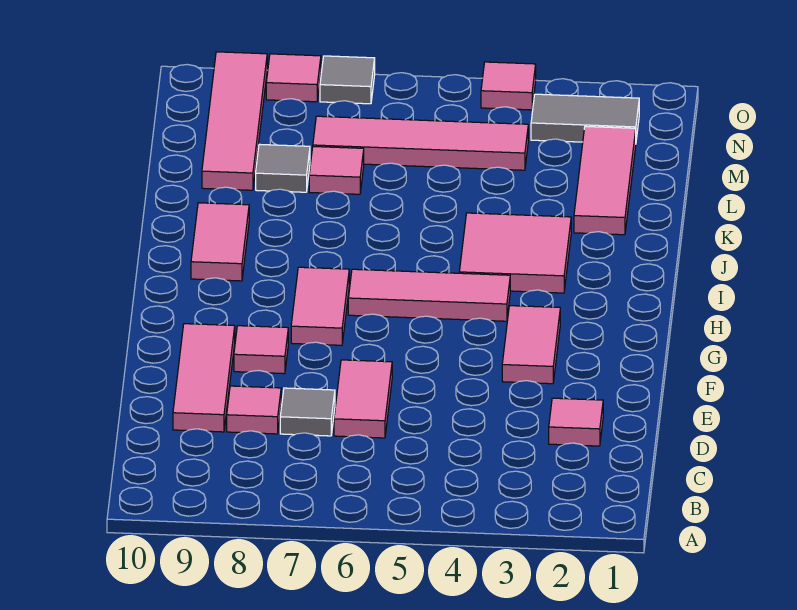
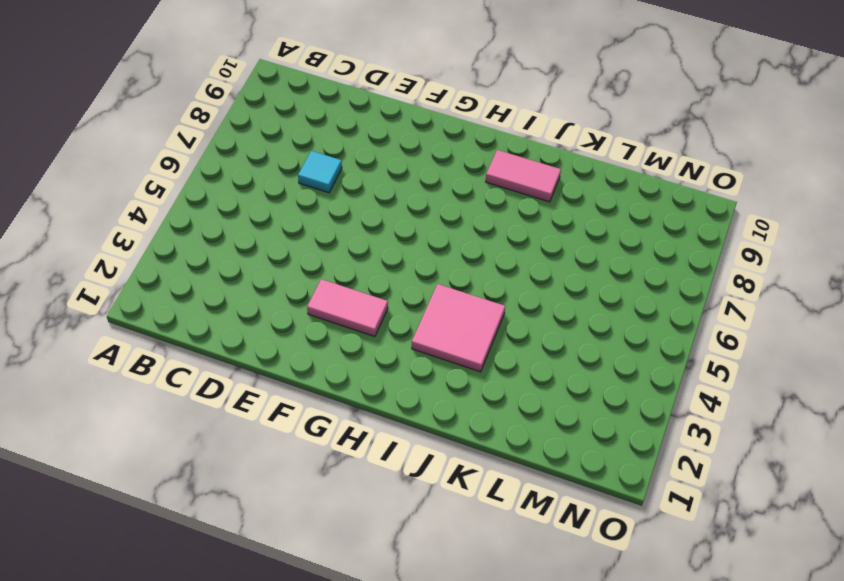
cyan 1x1 tile [298,151,342,193] -> grey 1x1 tile [280,388,335,436]
none -> pink 1x1 tile [549,398,603,446]
none -> pink 1x2 tile [334,360,392,438]
none -> pink 1x1 tile [227,386,281,434]

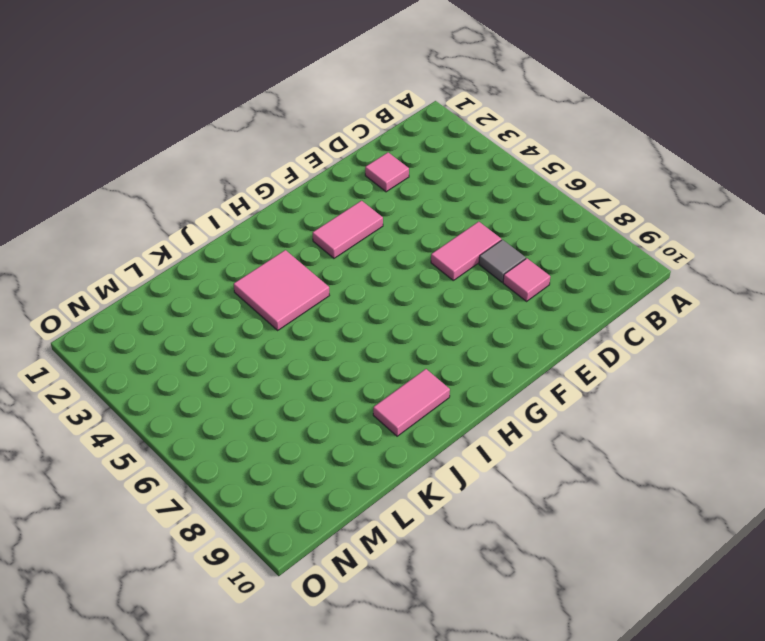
none -> pink 1x3 tile [173,324,235,432]
none -> pink 1x1 tile [234,326,288,374]
none -> pink 1x2 tile [291,267,349,345]

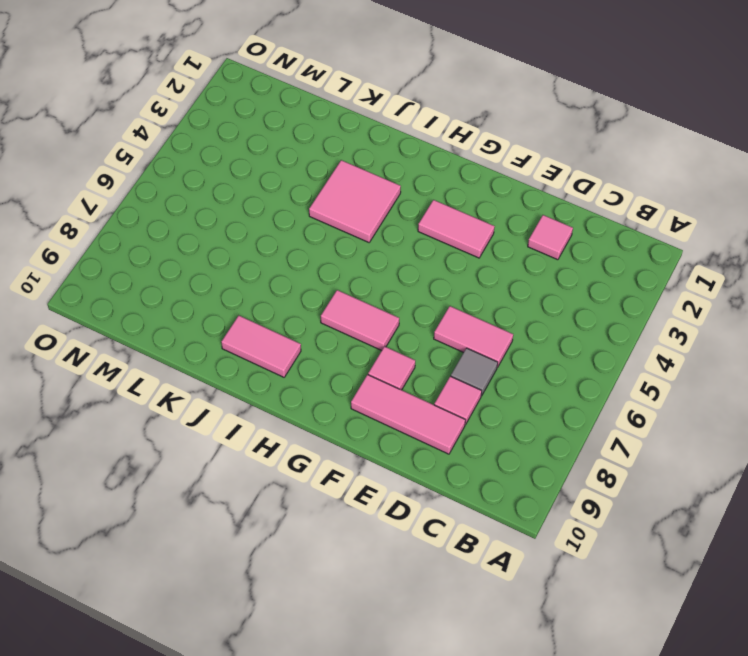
none -> pink 1x3 tile [348,269,510,321]
none -> pink 1x3 tile [574,126,636,235]
none -> pink 1x1 tile [309,147,364,194]

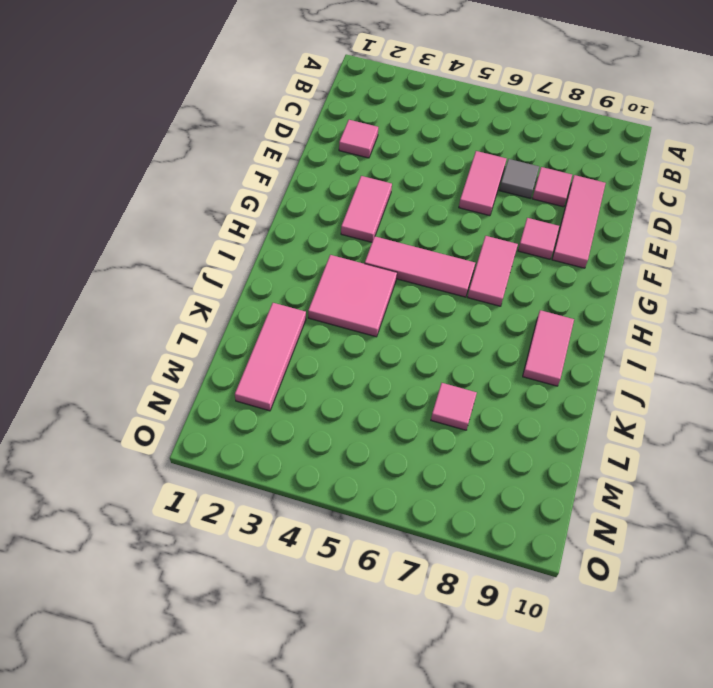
none -> grey 1x1 tile [256,144,310,192]
none -> pink 1x4 tile [202,52,268,190]
none -> pink 1x4 tile [313,116,528,170]

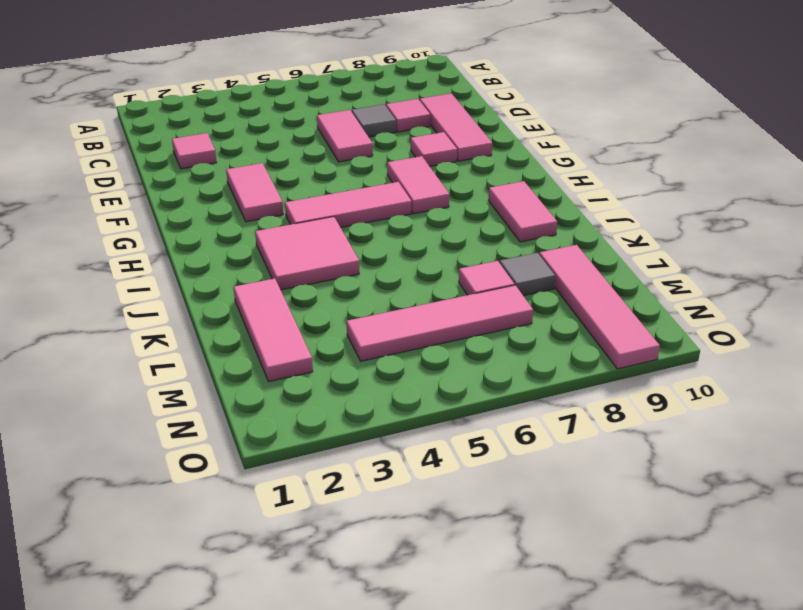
none -> grey 1x2 tile [531,94,639,142]
none -> pink 1x1 tile [481,62,536,110]
none -> grey 1x1 tile [320,56,375,104]

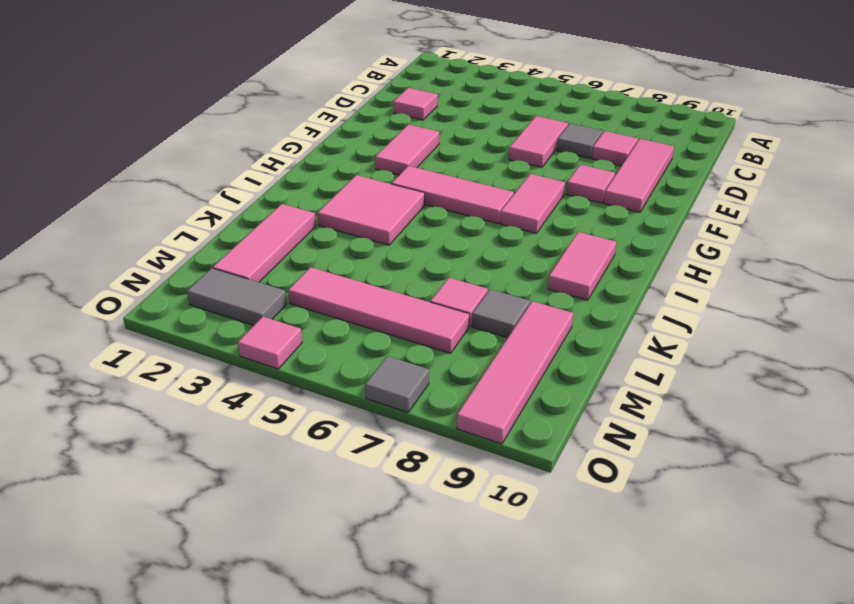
none -> pink 1x1 tile [266,54,321,102]

